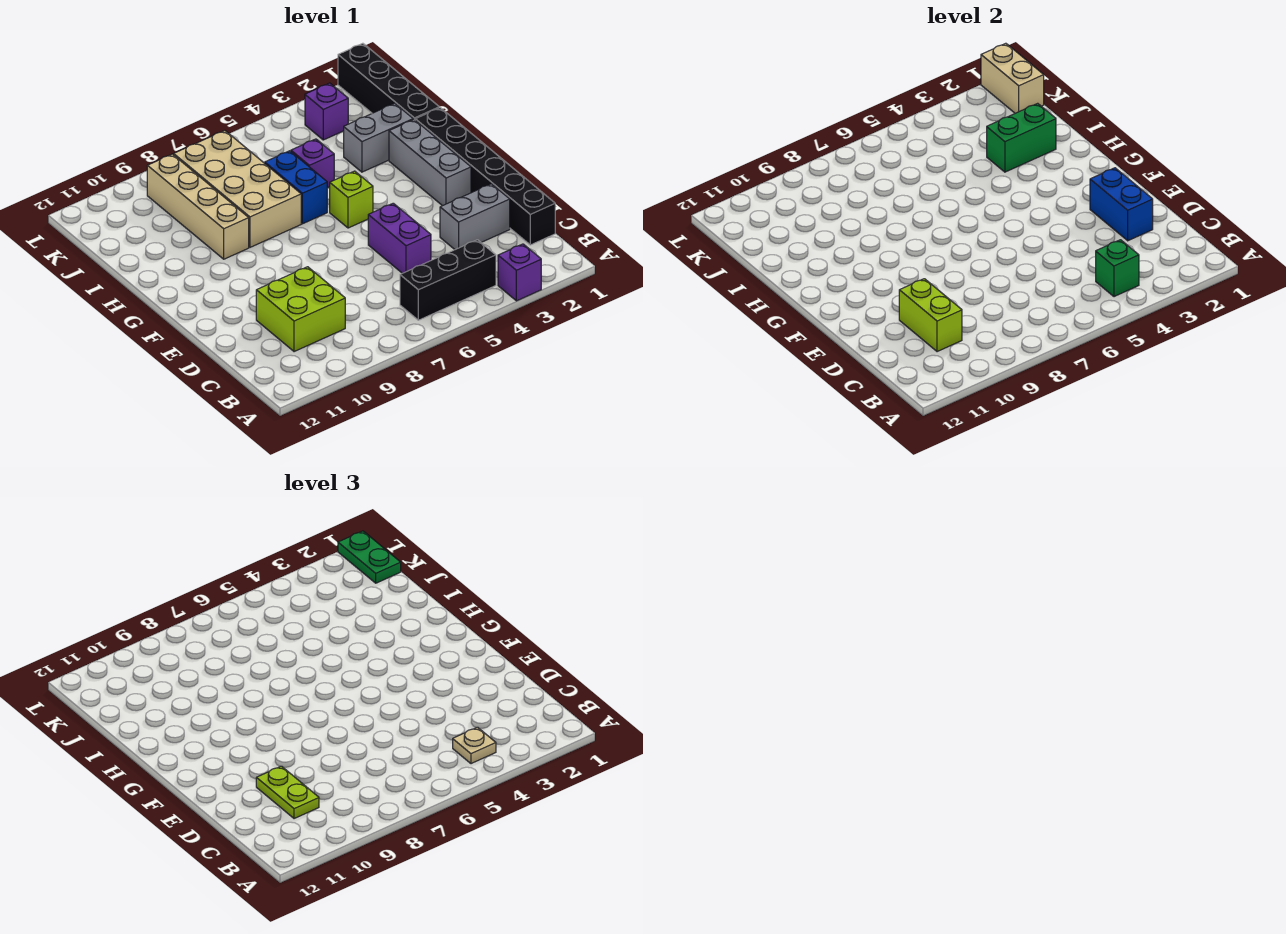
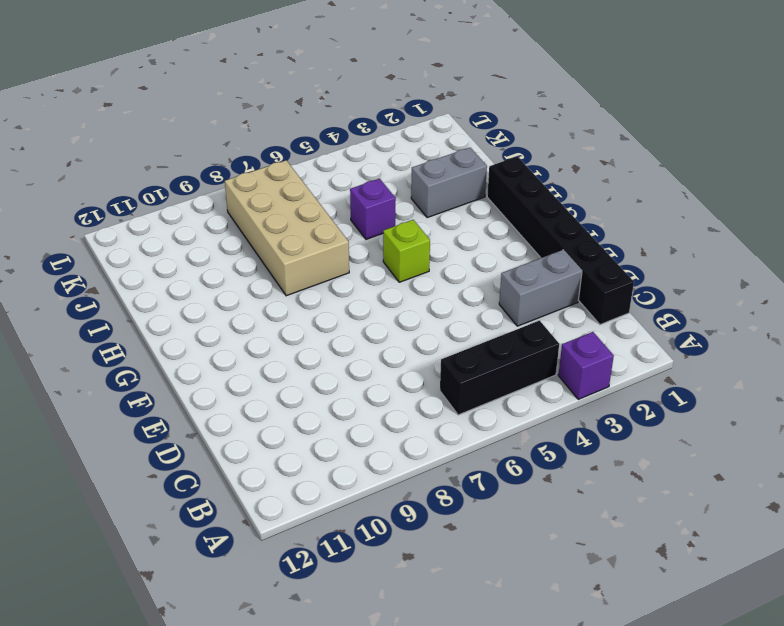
none -> lime 2x2 brick [256,267,345,352]
none -> purple 1x2 brick [368,203,431,273]
none -> grey 1x3 brick [389,120,471,206]

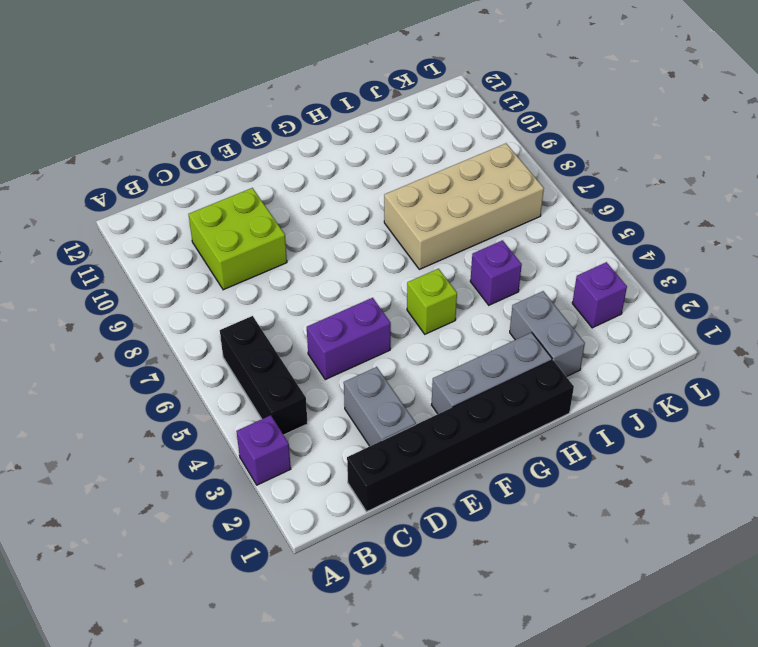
none -> blue 1x2 brick [265,151,327,224]
none -> tan 1x4 brick [147,154,249,259]
none -> black 1x4 brick [338,43,439,120]

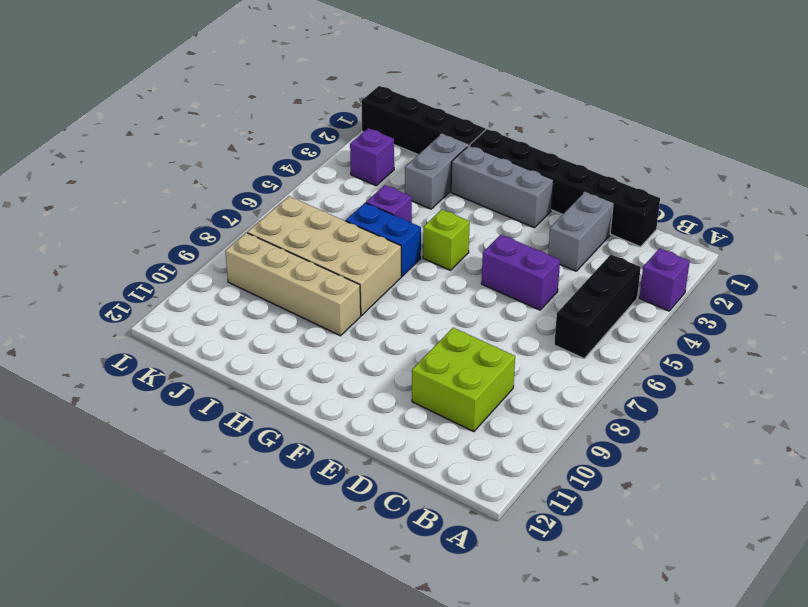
none -> green 1x1 brick [1096,240,1139,297]
none -> lime 1x2 brick [899,279,962,352]
none -> blue 1x2 brick [1090,168,1153,241]

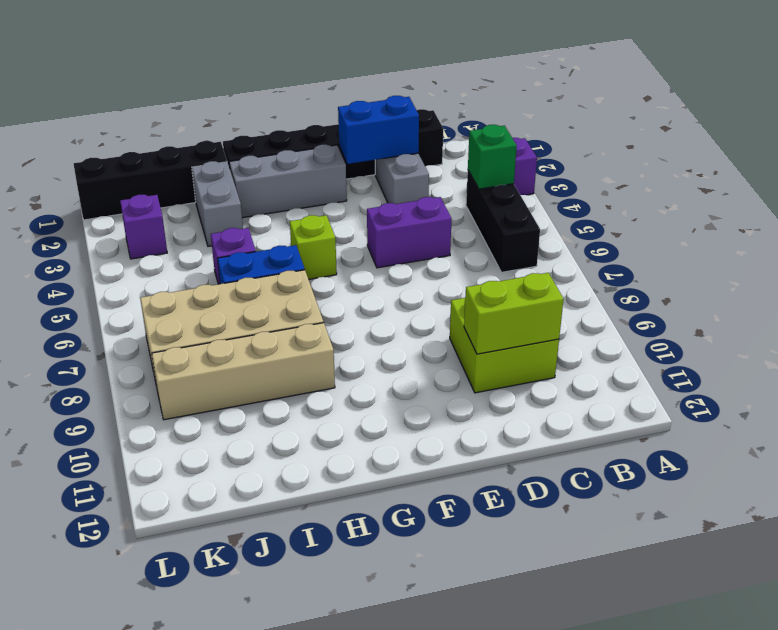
none -> green 1x2 brick [987,103,1056,172]
none -> tan 1x2 brick [981,43,1044,113]
none -> tan 1x1 plate [453,727,496,764]

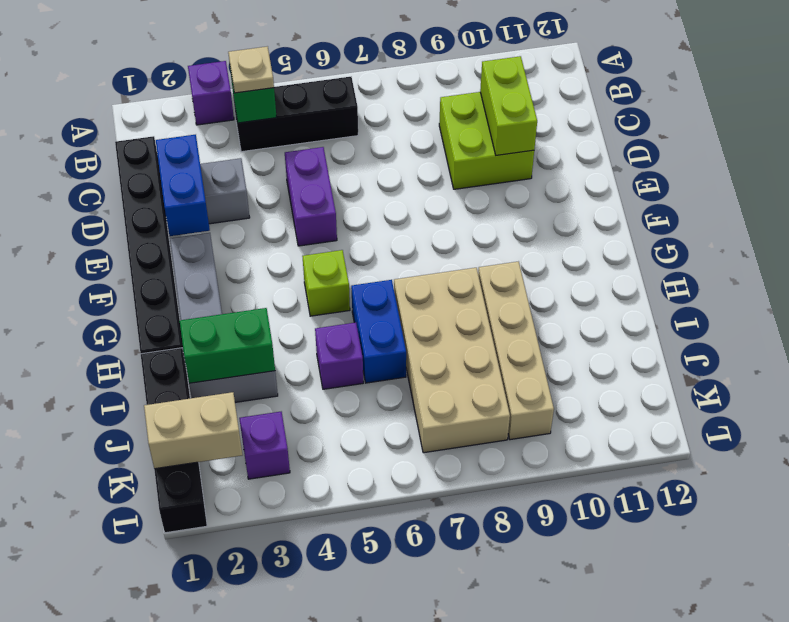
tan 1x2 brick [144,392,242,469] -> tan 1x2 brick turned to [981,43,1044,113]
none -> lime 1x2 plate [256,766,319,819]
none -> green 1x2 plate [338,531,401,583]

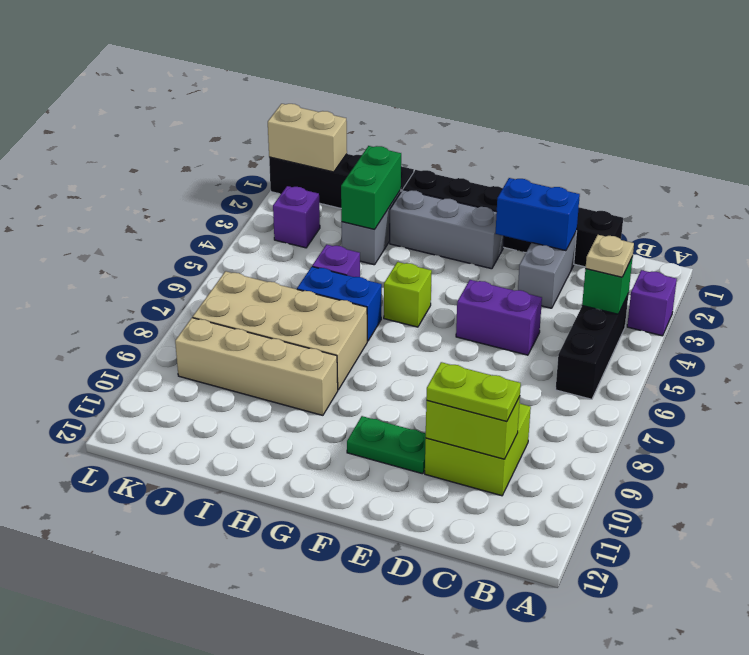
green 1x2 plate [347,416,426,474] -> green 1x2 plate moved to [338,531,401,583]

